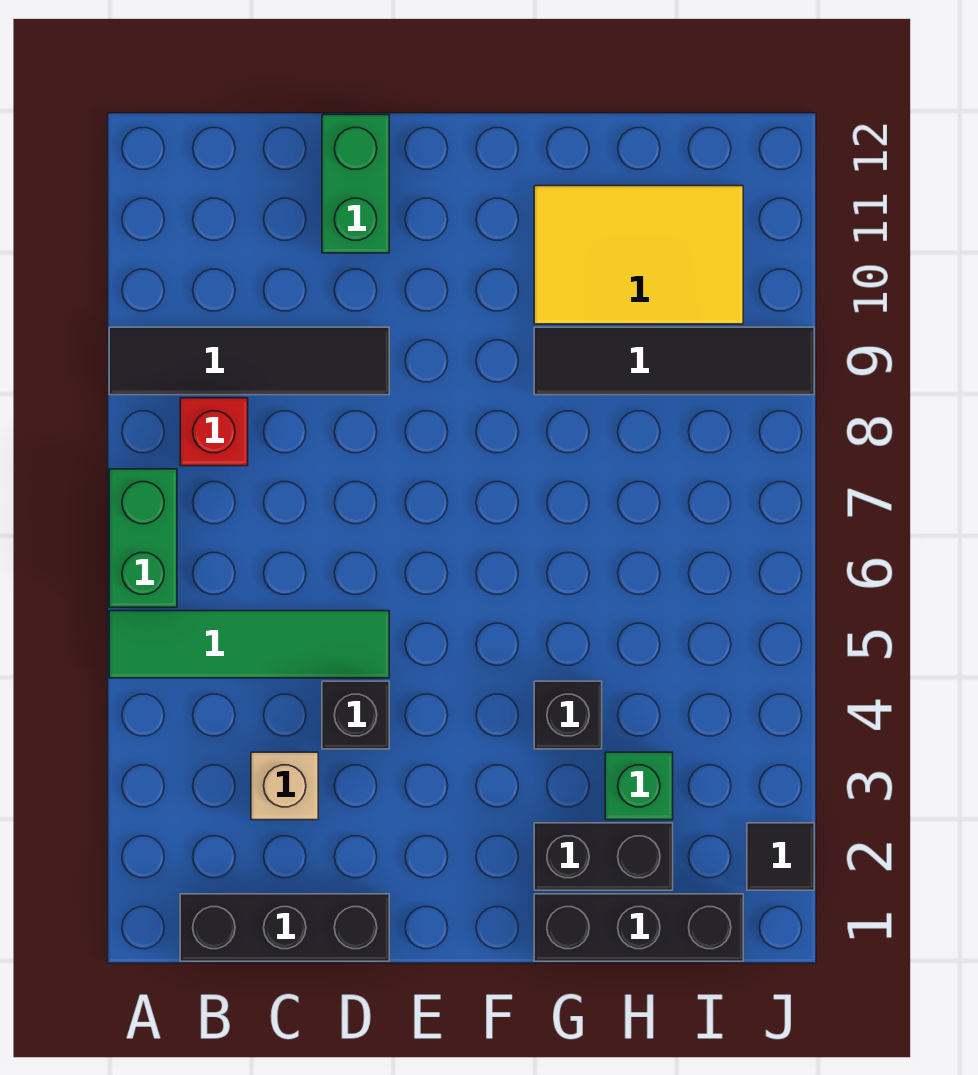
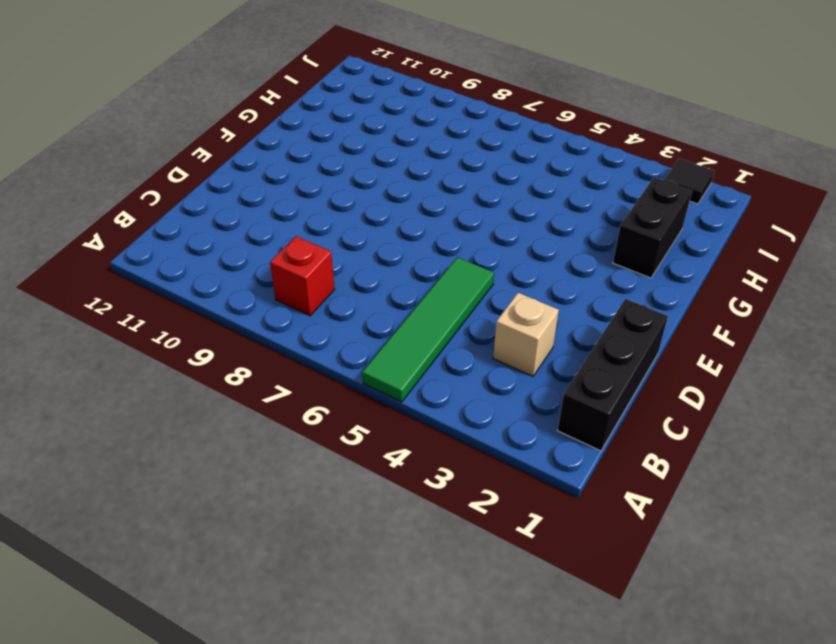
none -> green 1x2 brick [109,469,177,607]
none -> black 1x4 tile [109,327,389,395]
none -> black 1x1 brick [322,681,389,749]

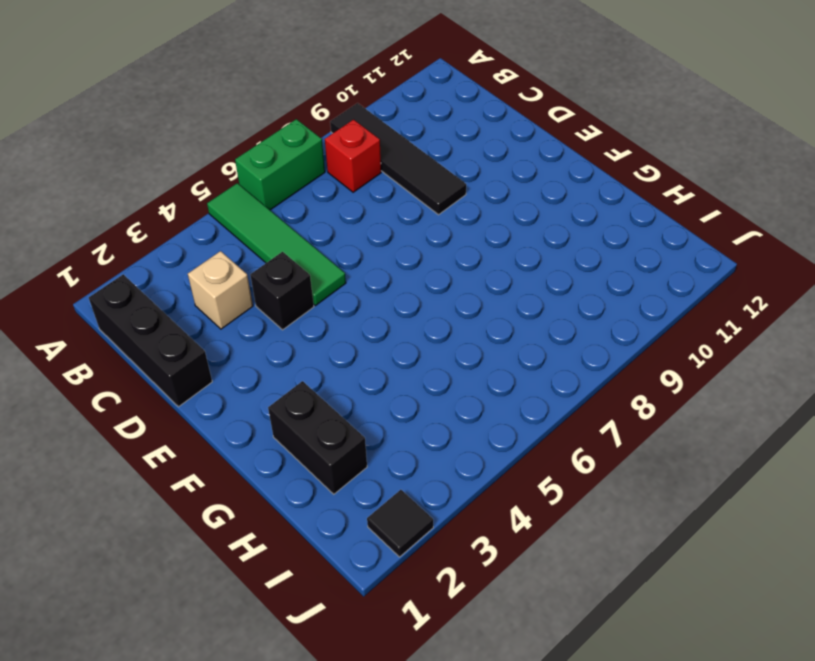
none -> green 1x2 brick [322,115,389,253]
none -> black 1x3 brick [534,894,743,961]
none -> black 1x1 brick [534,681,602,749]

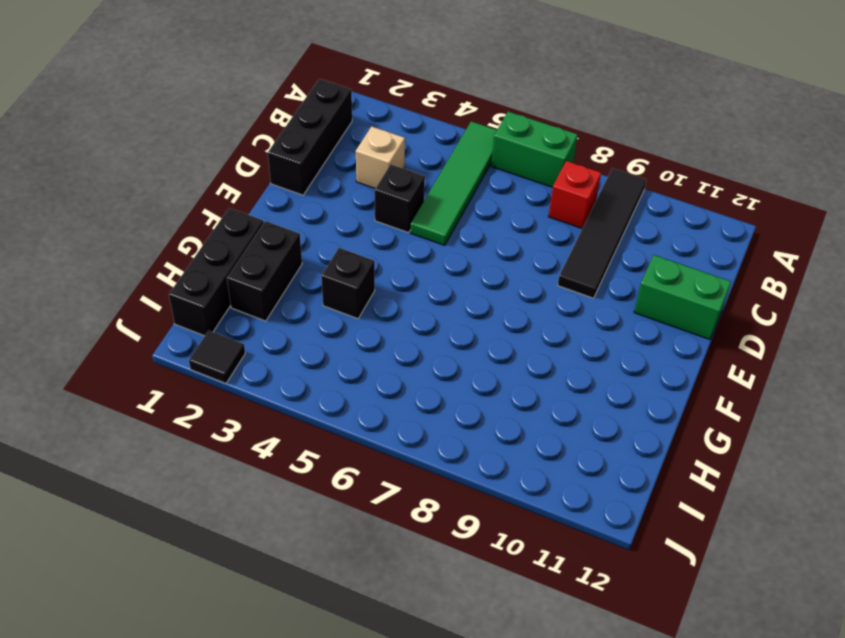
none -> black 1x4 tile [534,327,814,395]
none -> yellow 2x3 tile [534,186,743,324]
none -> green 1x1 brick [605,752,673,820]

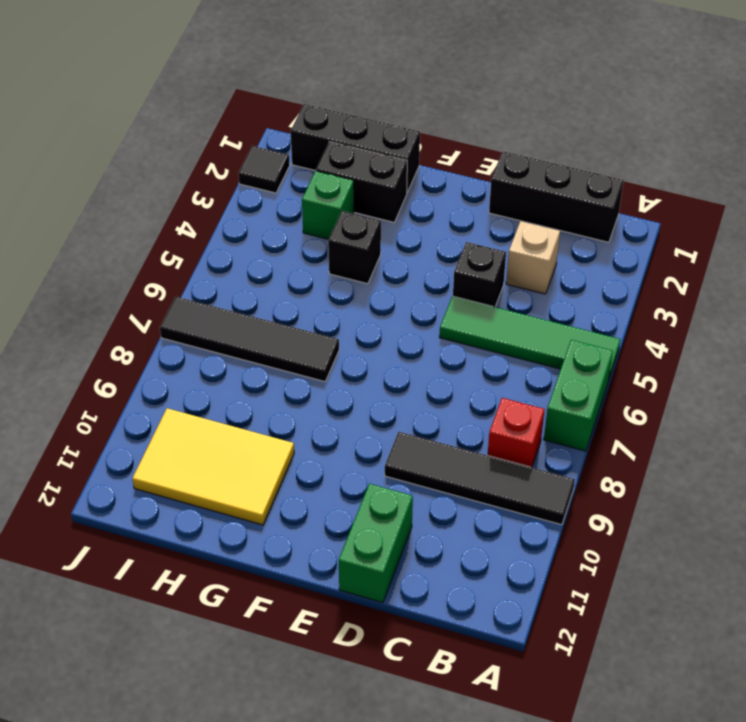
black 1x4 tile [160,297,339,382] -> black 1x4 tile moved to [534,327,814,395]

